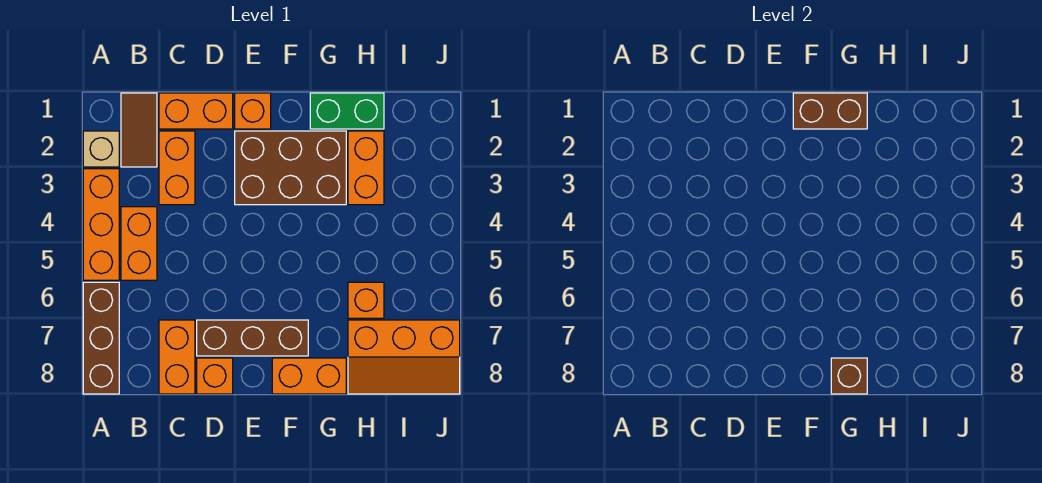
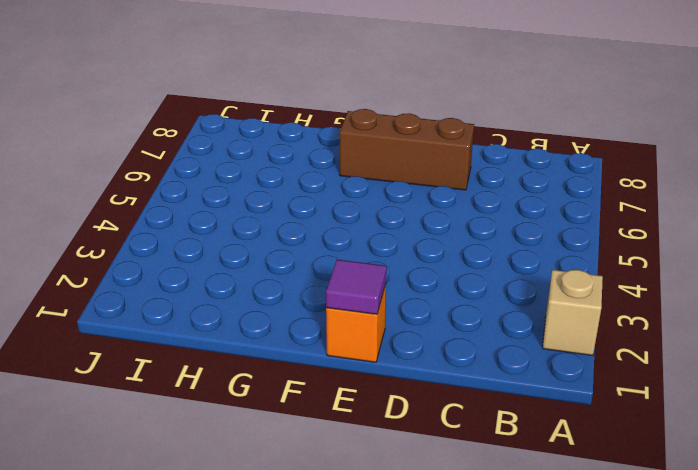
purple 1x1 tile [326,260,387,314] -> none
none -> orange 1x3 brick [83,169,119,280]
none -> brown 1x3 brick [83,282,119,394]
none -> brown 1x2 tile [121,93,157,167]

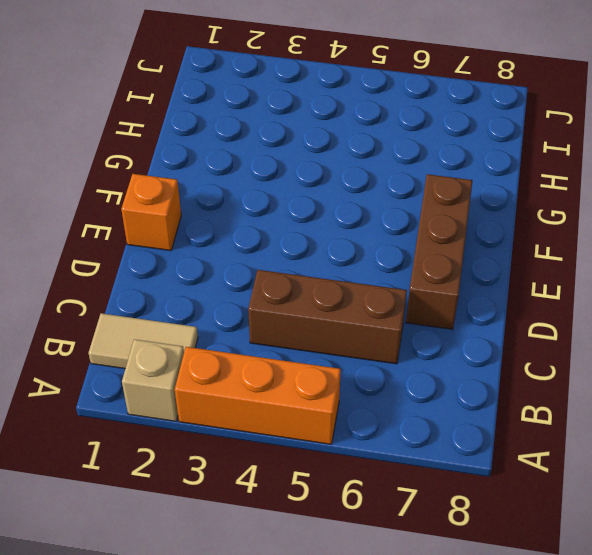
tan 1x2 tile [89,313,198,369] -> brown 1x2 tile [121,93,157,167]
brown 1x3 brick [248,270,407,364] -> brown 1x3 brick moved to [83,282,119,394]
none -> orange 1x2 brick [121,207,157,280]
none -> orange 1x2 brick [159,93,233,129]
none -> orange 1x2 brick [159,131,195,205]

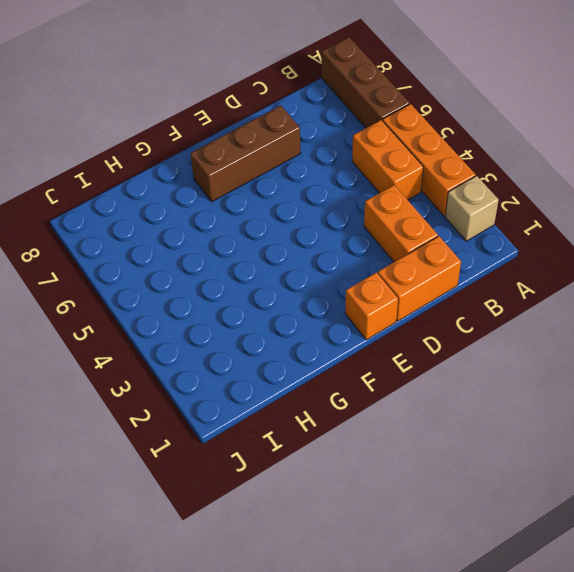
none -> brown 1x2 tile [121,93,157,167]
none -> orange 1x2 brick [159,320,195,394]
none -> orange 1x1 brick [197,358,233,394]

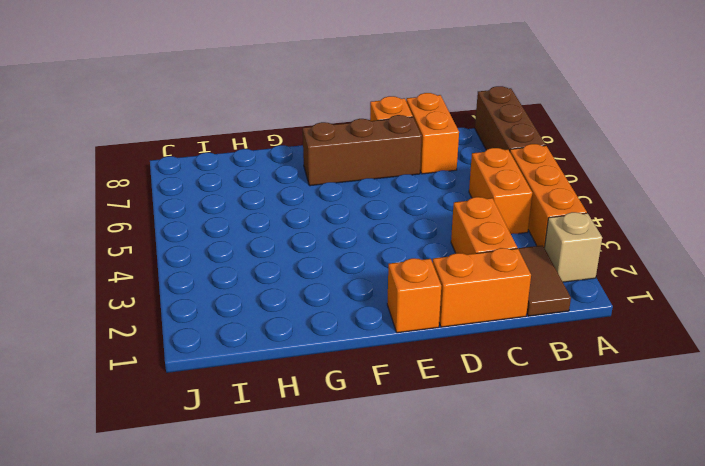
none -> brown 2x3 brick [235,131,346,205]
none -> orange 1x2 brick [272,358,346,394]
none -> green 1x2 brick [310,93,384,129]

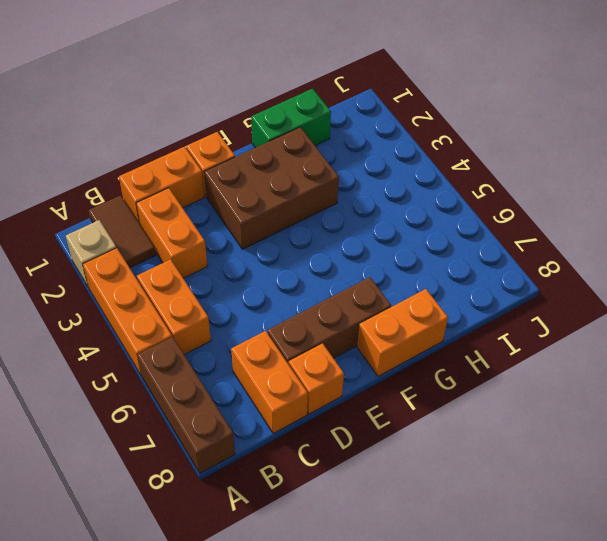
none -> orange 1x2 brick [348,131,384,205]
none -> orange 1x1 brick [348,282,384,318]
none -> orange 2x3 slope [348,320,460,394]

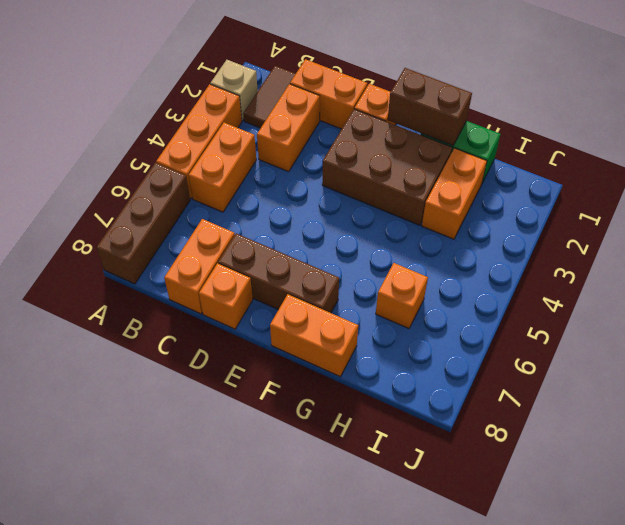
none -> orange 2x3 slope [348,320,460,394]
none -> brown 1x1 brick [831,358,867,394]

